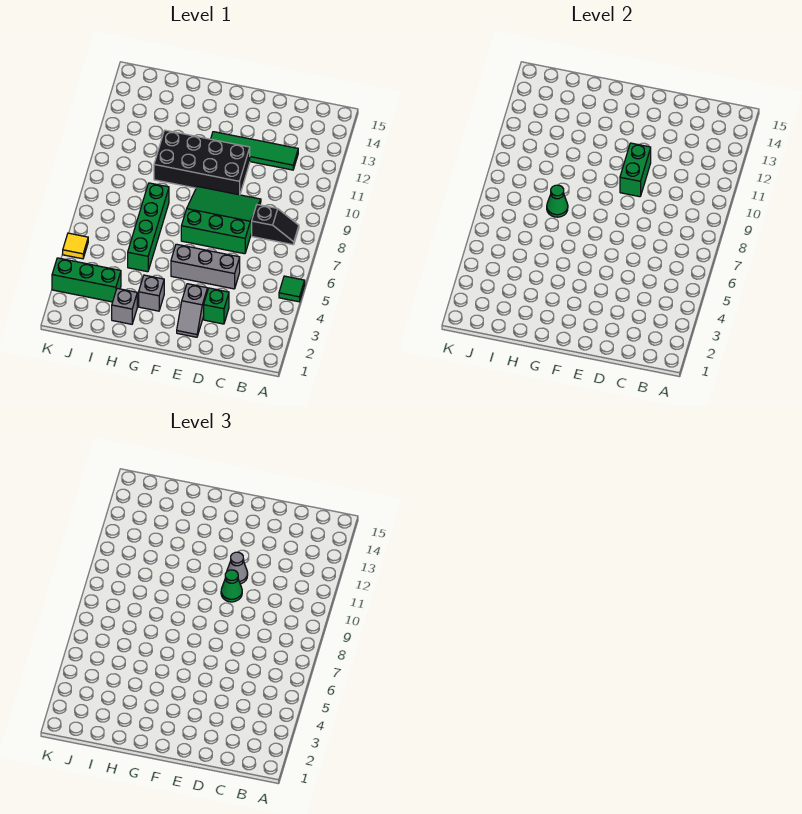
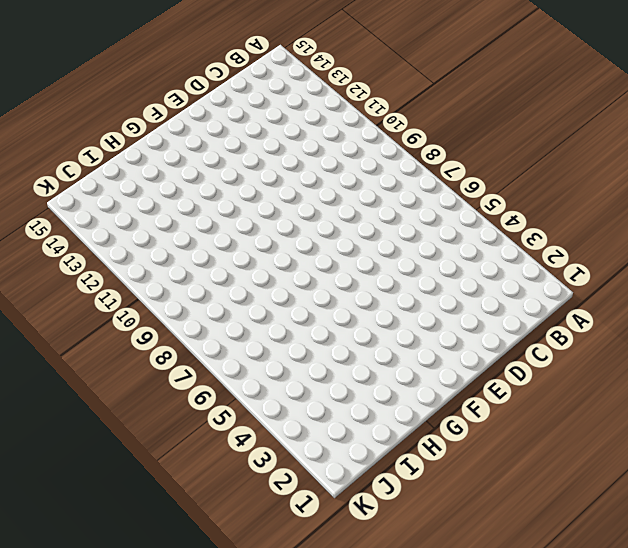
none -> green 1x1 tile [279,276,305,302]
none -> black 1x2 slope [252,205,299,245]
none -> green 1x4 tile [211,132,298,170]

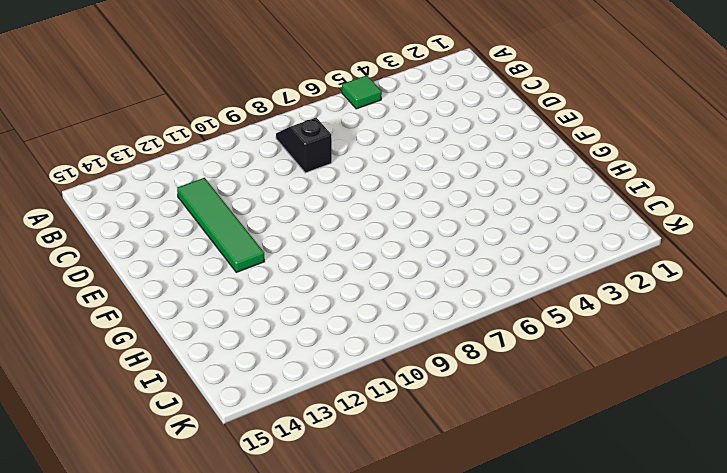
none -> green 1x1 brick [204,288,229,324]
none -> grey 1x3 brick [171,244,240,289]
none -> green 3x3 slope [181,186,261,254]

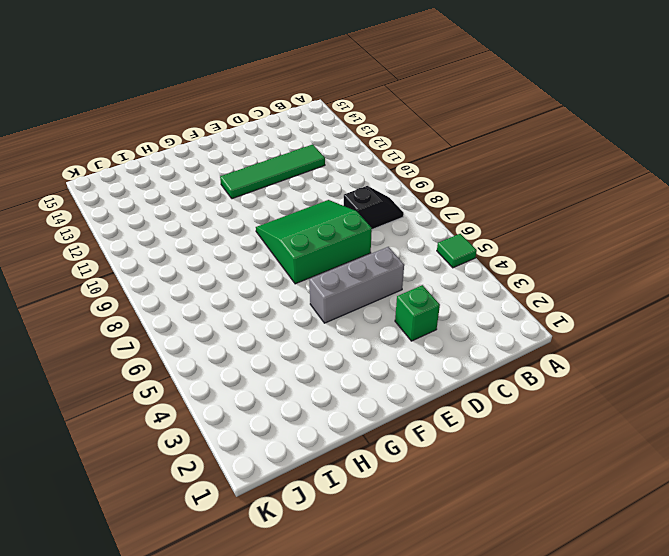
none -> grey 1x2 slope [177,284,208,337]
none -> black 2x4 brick [154,130,250,195]
none -> grey 1x1 brick [139,275,164,311]

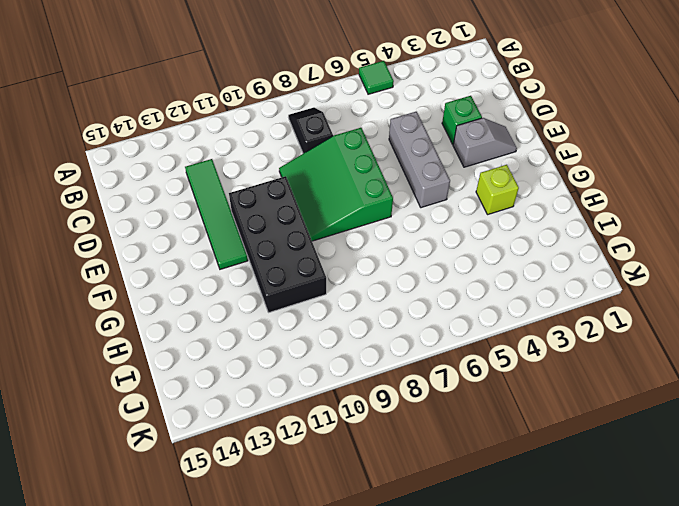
lime 1x1 brick [476,165,519,214] -> grey 1x1 brick [139,275,164,311]
none -> grey 1x1 brick [112,288,137,324]
none -> green 1x4 brick [128,183,169,272]
none -> green 1x3 brick [52,258,121,302]

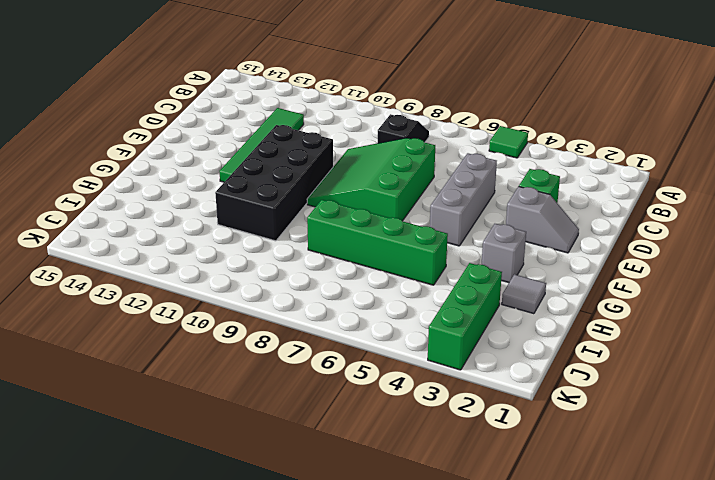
grey 1x1 tile [502,274,546,314] -> grey 1x1 brick [112,288,137,324]
none -> yellow 1x1 tile [63,233,88,259]
none -> green 1x2 brick [620,143,651,197]
none -> green 1x1 cone [547,185,568,217]

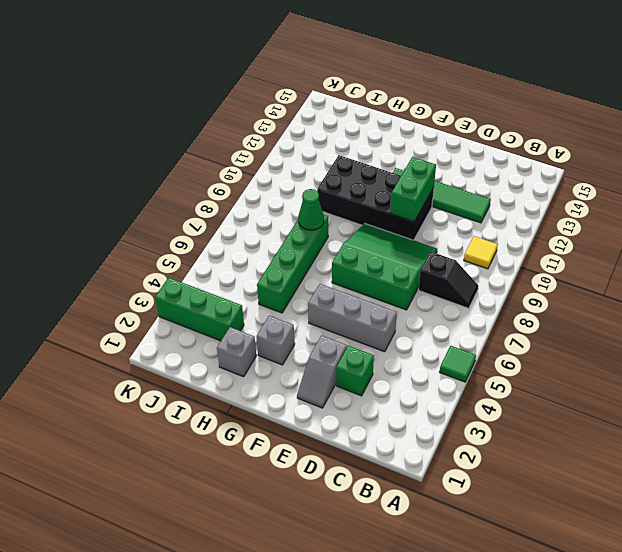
yellow 1x1 tile [464,236,498,269] -> yellow 1x1 tile moved to [63,233,88,259]
none -> green 1x1 cone [221,570,242,602]
none -> grey 1x1 cone [227,552,248,584]

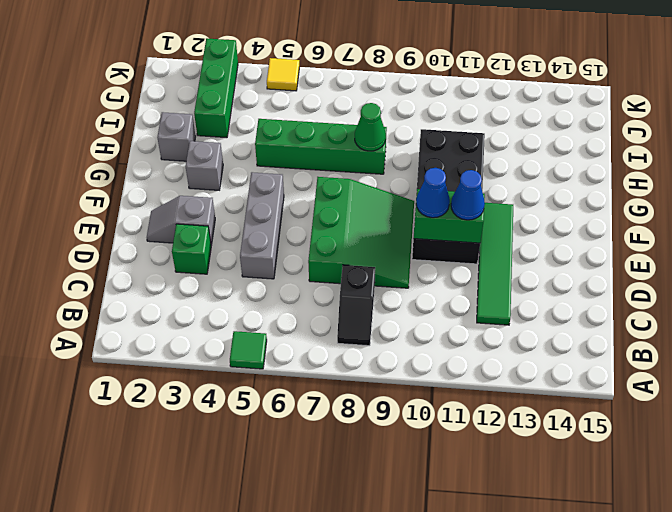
blue 1x1 cone [416,168,450,218] -> green 1x1 cone [221,570,242,602]
blue 1x1 cone [451,170,485,220] -> grey 1x1 cone [227,552,248,584]

